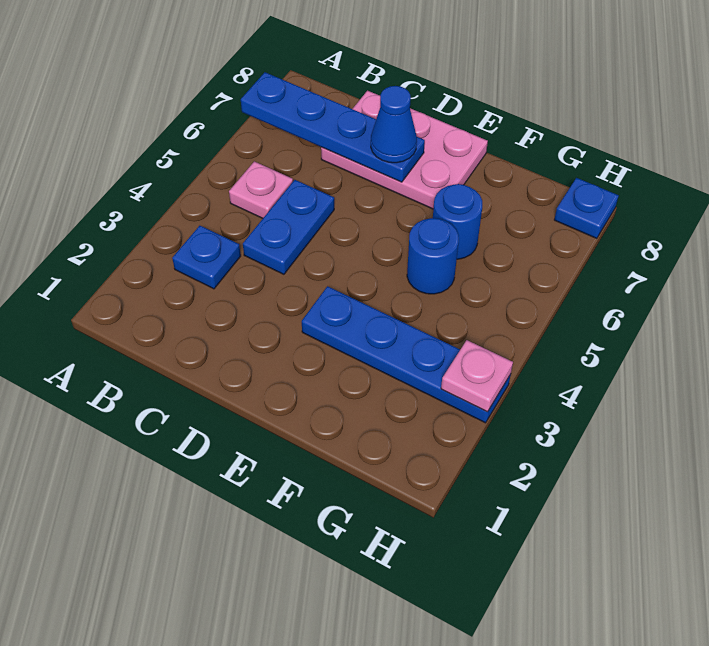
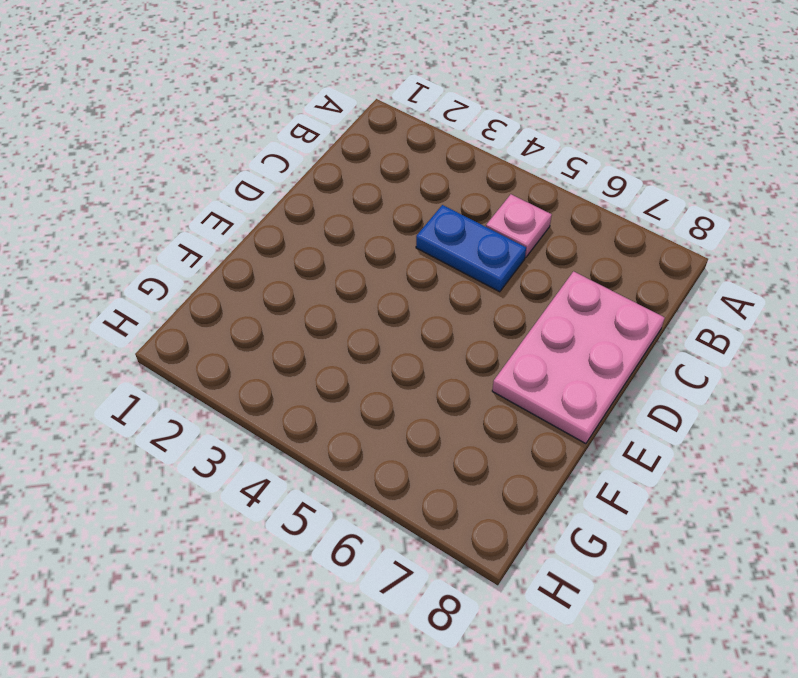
none -> blue 1x1 plate [172,226,241,289]
none -> blue 1x4 plate [302,286,511,423]

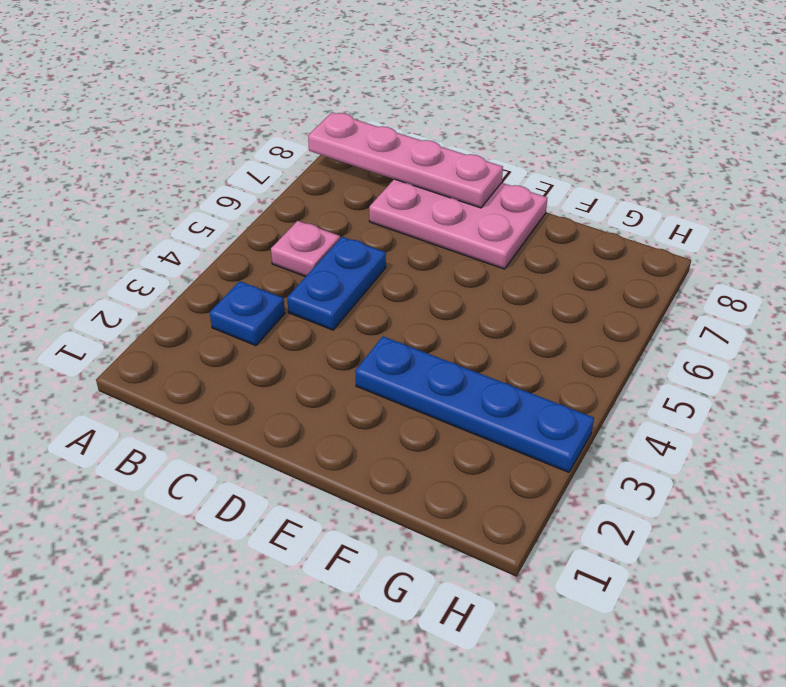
pink 1x4 plate [308,112,503,208] -> none
none -> blue 1x1 round brick [407,218,459,294]
none -> blue 1x1 round brick [433,184,482,259]

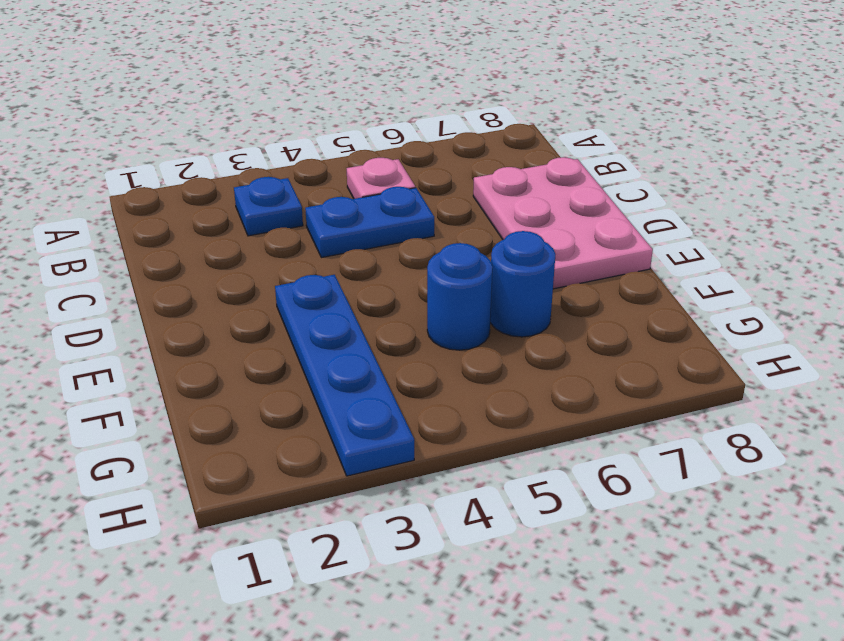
none -> blue 1x1 plate [554,178,619,238]
none -> blue 1x4 plate [241,72,425,182]

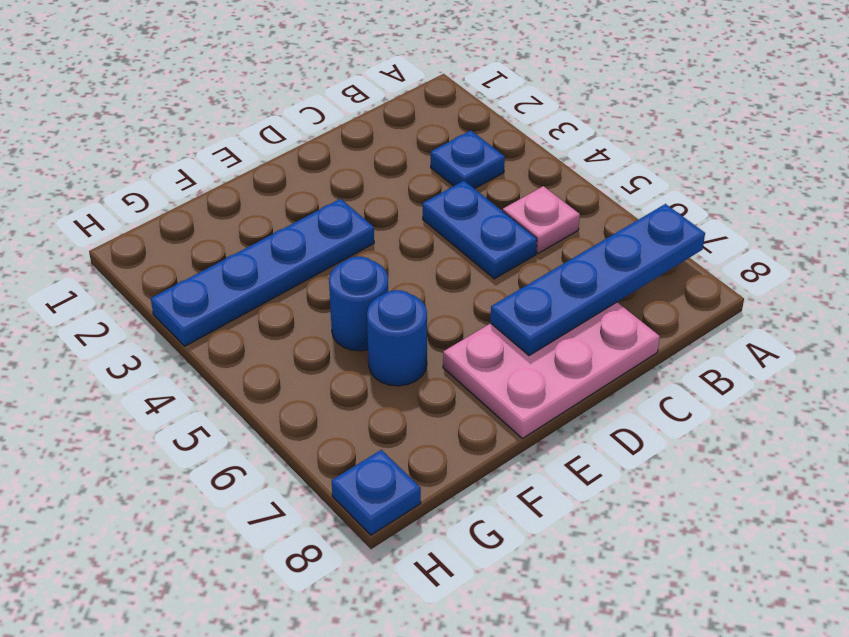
none -> pink 1x1 plate [441,340,513,412]
none -> blue 1x1 cone [371,86,417,163]

